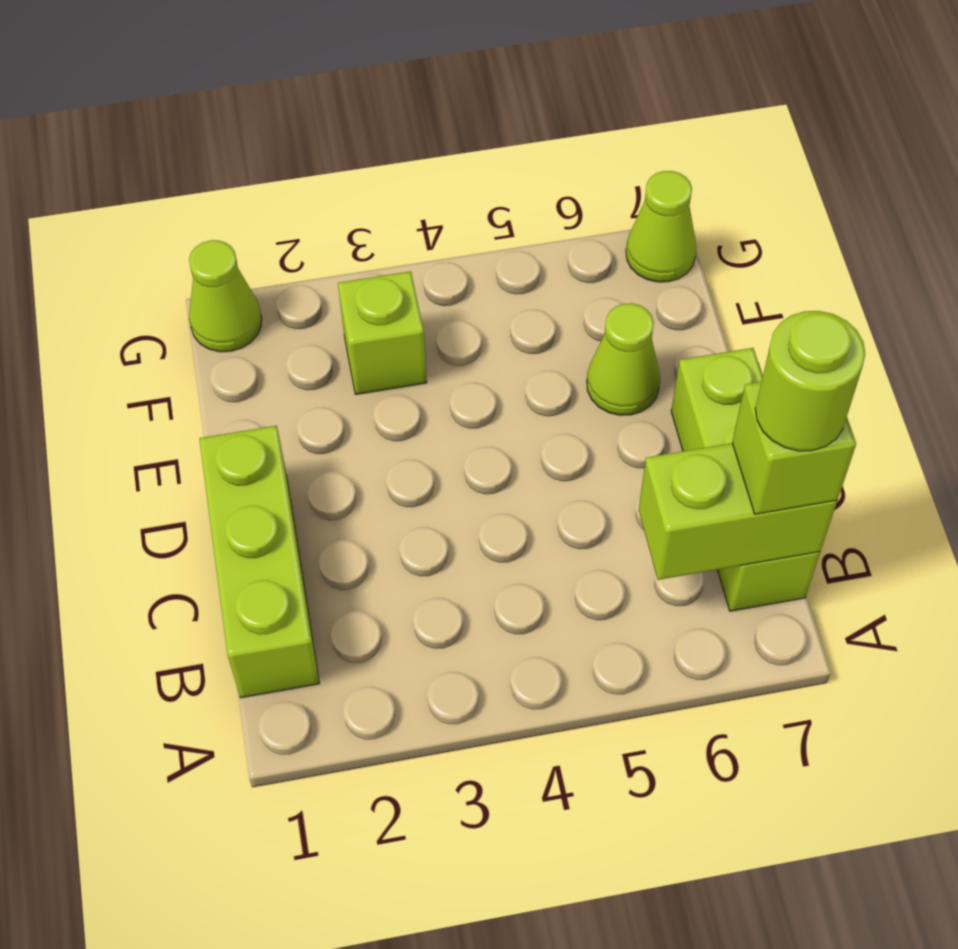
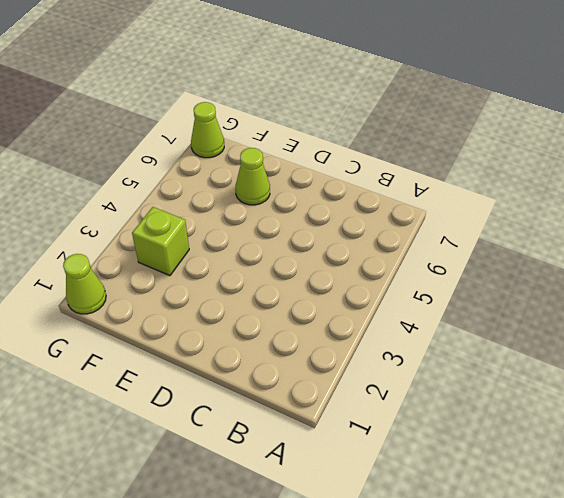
none -> lime 1x3 brick [199,426,320,698]
none -> lime 1x3 brick [671,348,820,611]

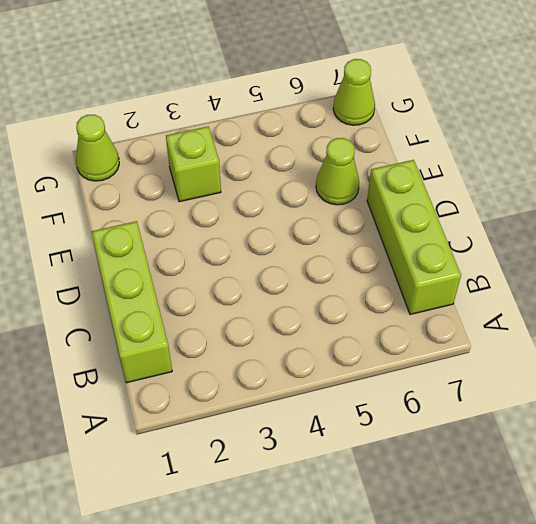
none -> lime 1x2 brick [639,443,837,580]
none -> lime 1x1 brick [732,381,856,514]

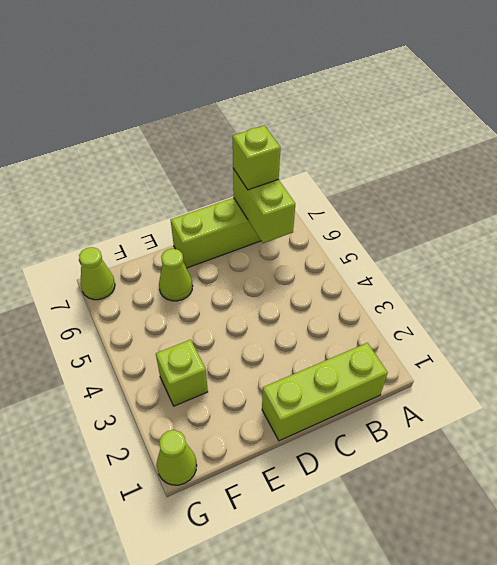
none -> lime 1x1 round brick [755,311,865,451]

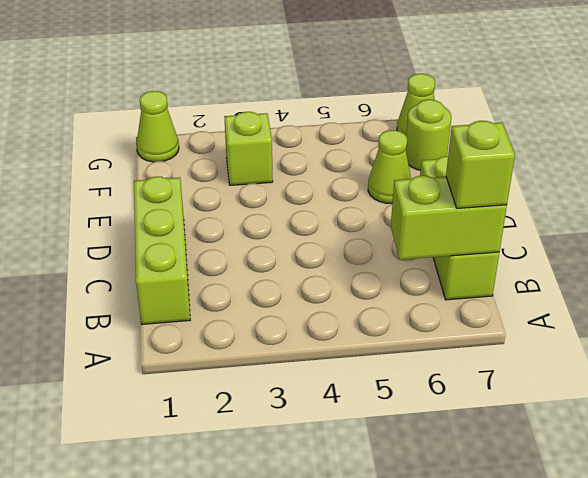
lime 1x1 round brick [406,100,451,170] -> lime 1x1 round brick moved to [755,311,865,451]

